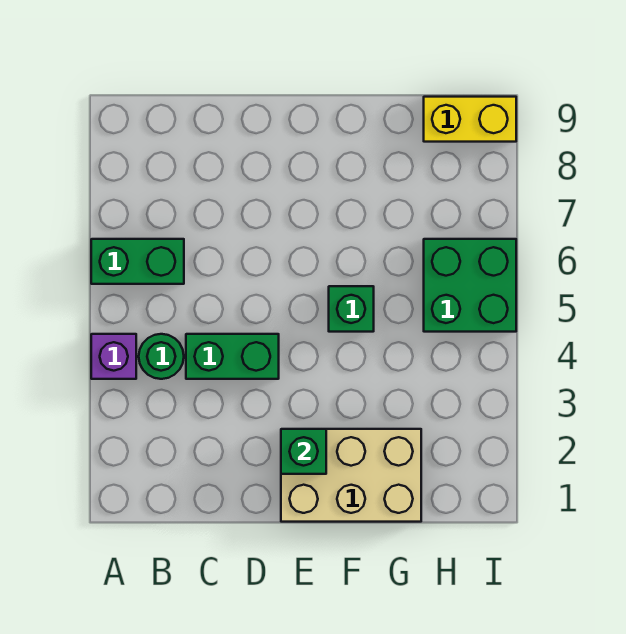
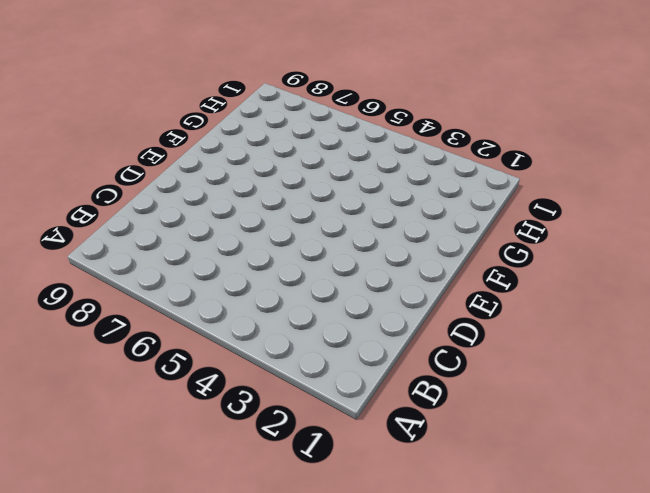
none -> purple 1x1 brick [91,334,136,379]
none -> green 1x2 brick [91,239,184,284]

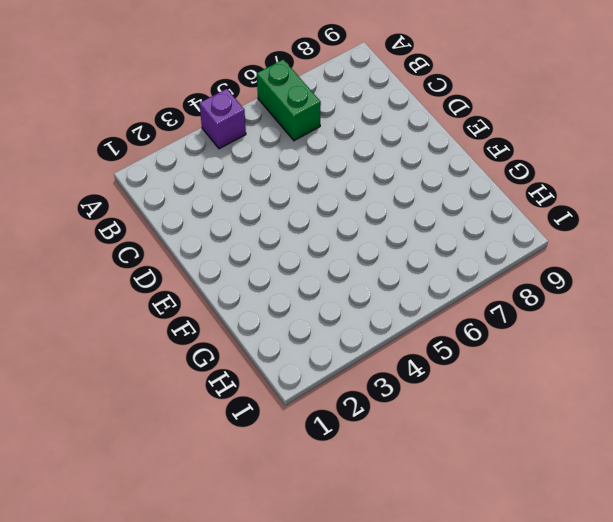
none -> green 1x1 round brick [139,334,184,379]
none -> green 1x2 brick [186,334,279,379]

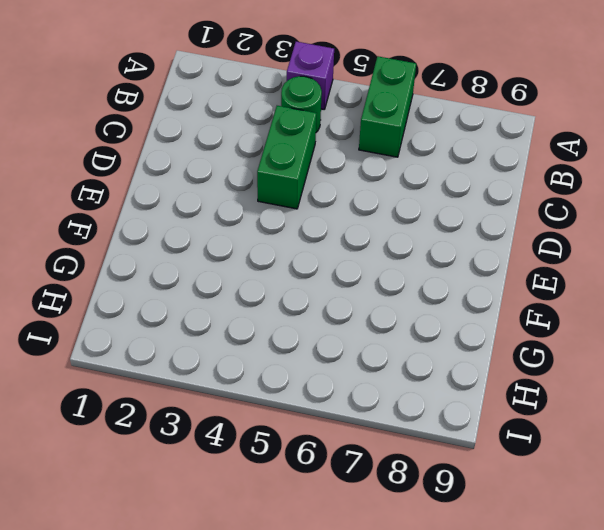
none -> tan 2x3 brick [281,429,421,522]
none -> green 1x1 brick [329,286,374,332]

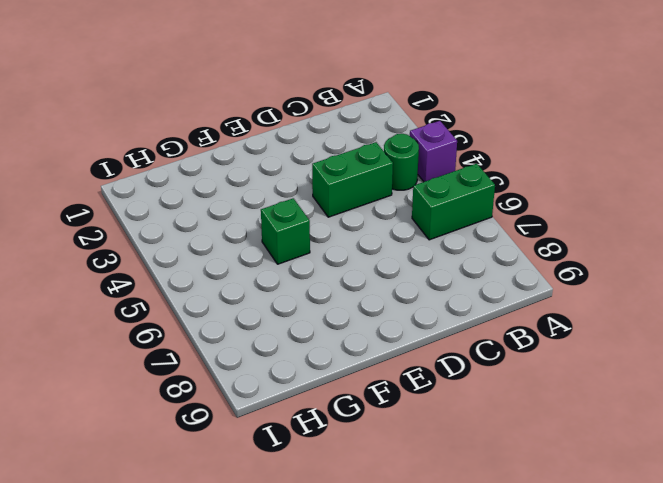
none -> tan 2x3 brick [281,429,421,522]
none -> green 2x2 brick [424,239,516,332]

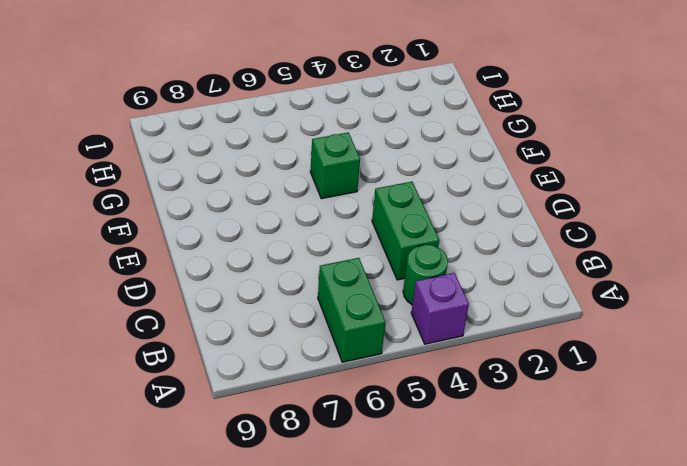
none -> tan 2x3 brick [281,429,421,522]
none -> green 2x2 brick [424,239,516,332]

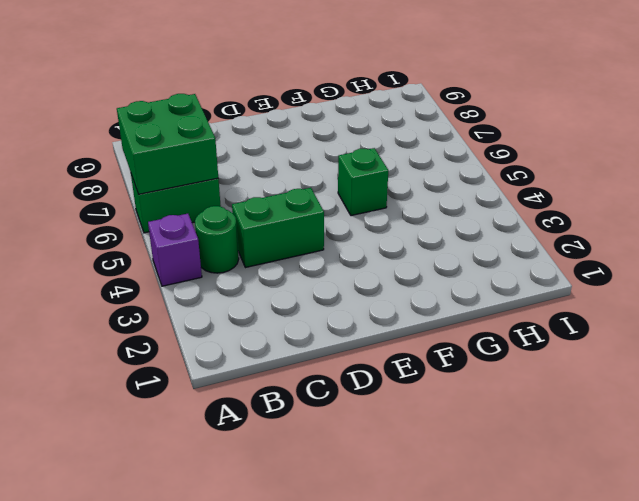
green 2x2 brick [117,94,218,194] -> green 2x2 brick moved to [424,239,516,332]
none -> tan 2x3 brick [281,429,421,522]
none -> yellow 1x2 brick [424,97,516,142]

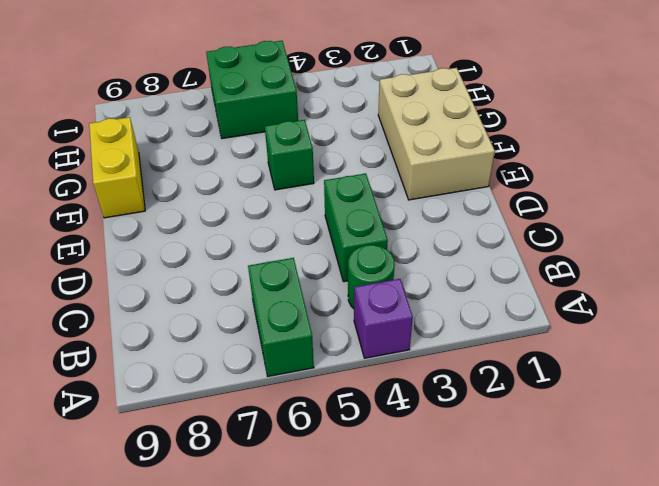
yellow 1x2 brick [89,117,145,218] -> yellow 1x2 brick moved to [424,97,516,142]
none -> green 1x1 brick [281,429,326,474]

